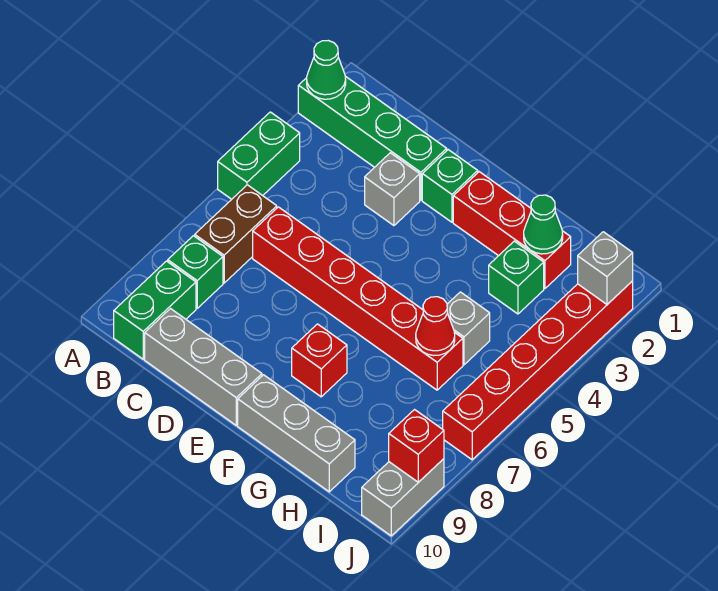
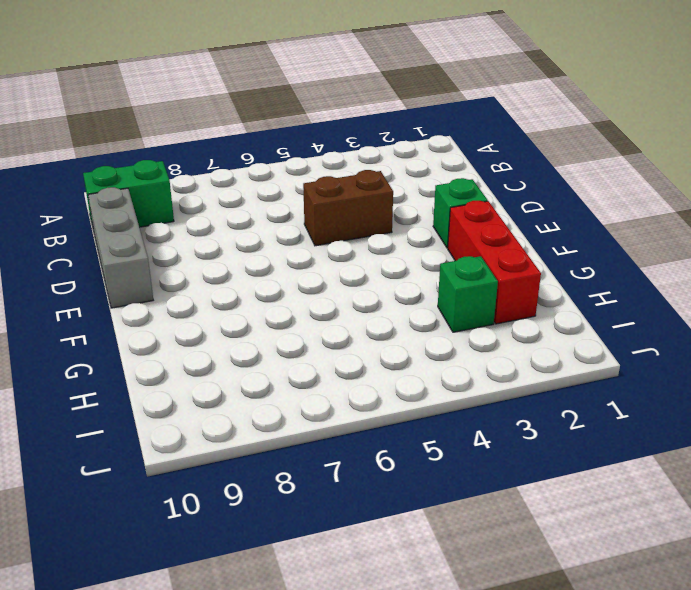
brown 1x2 brick [303,170,393,246] -> brown 1x2 brick moved to [195,185,277,283]
none -> green 1x4 brick [298,76,447,200]
none -> green 1x2 brick [218,112,300,199]
none -> green 1x1 brick [168,236,223,308]

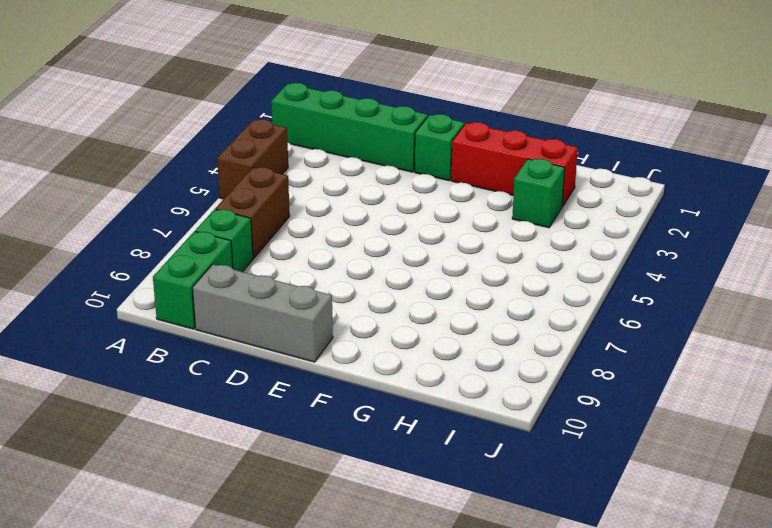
brown 1x2 brick [217,119,288,199] -> green 1x2 brick [218,112,300,199]
none -> red 1x6 brick [253,207,463,390]
none -> grey 1x1 brick [365,153,420,226]
none -> red 1x1 brick [292,324,347,397]

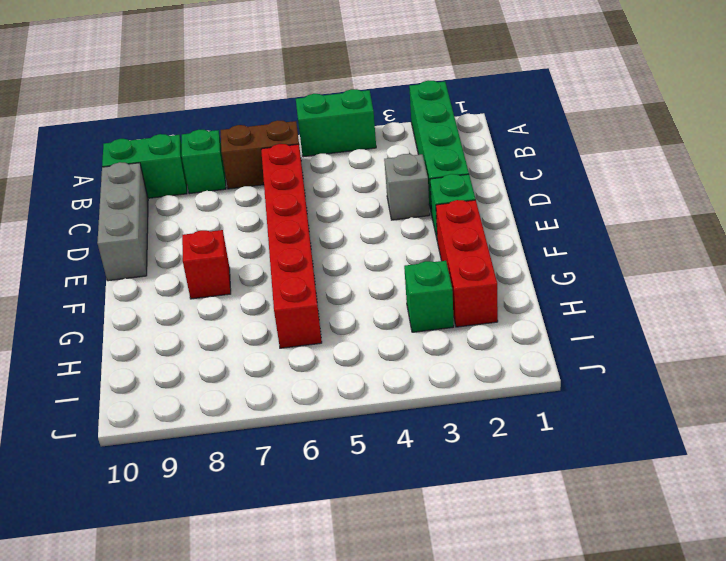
none -> grey 1x3 brick [238,375,355,492]
none -> grey 1x1 brick [447,292,490,365]
none -> red 1x6 brick [443,281,633,460]

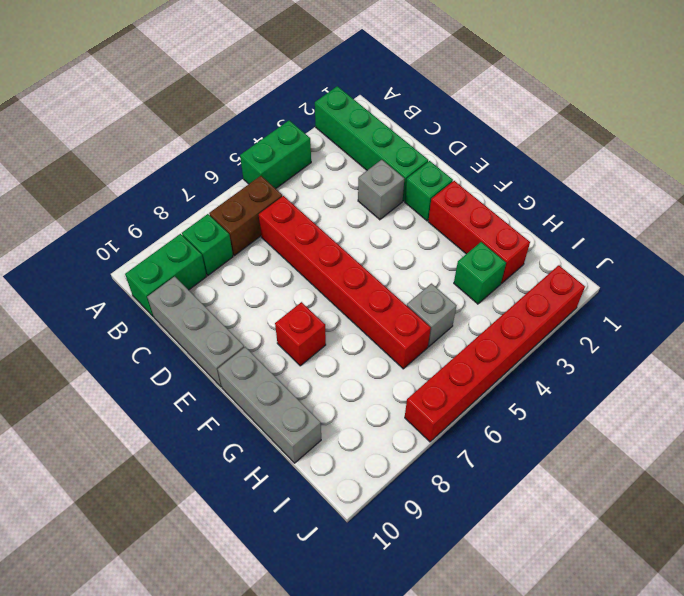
none -> grey 1x2 brick [362,459,444,536]
none -> green 1x1 cone [307,41,346,99]
none -> green 1x1 cone [524,195,563,254]

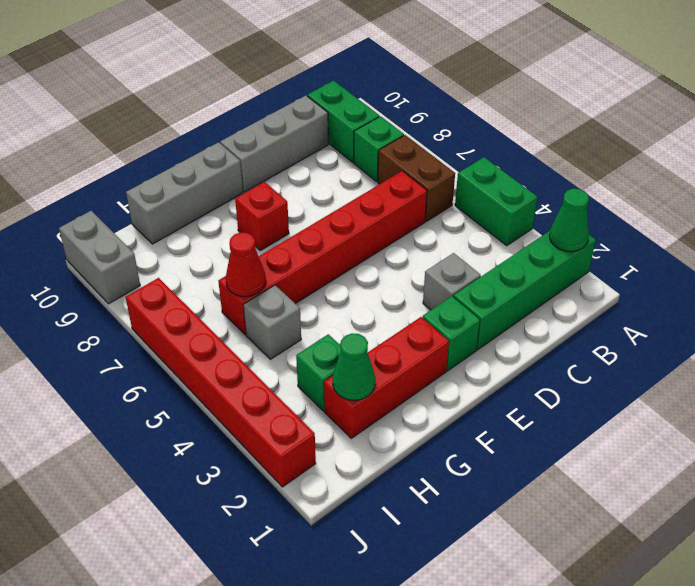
none -> grey 1x1 brick [578,232,633,304]
none -> red 1x1 brick [389,410,444,482]

